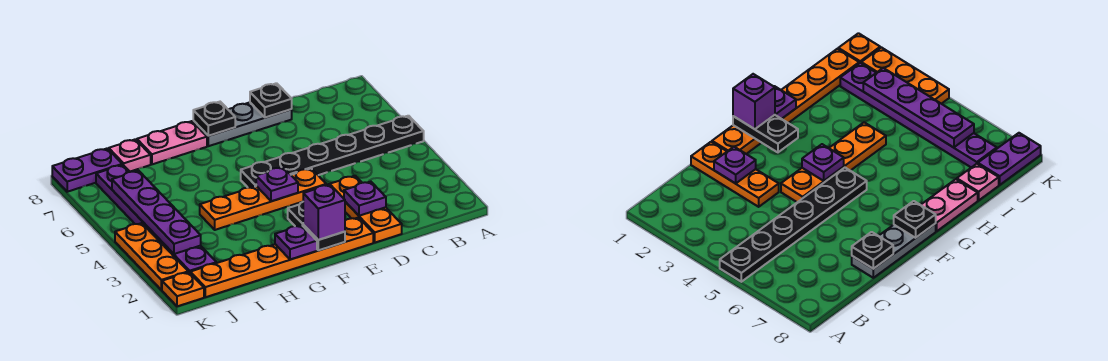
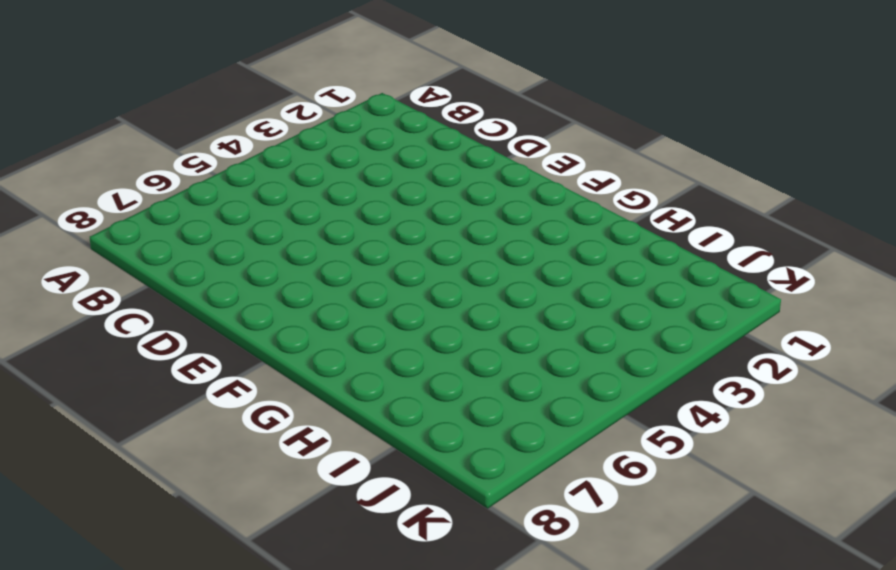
none -> black 1x6 plate [241,116,424,188]
none -> orange 1x3 plate [329,176,402,243]
none -> grey 1x3 plate [193,102,292,146]

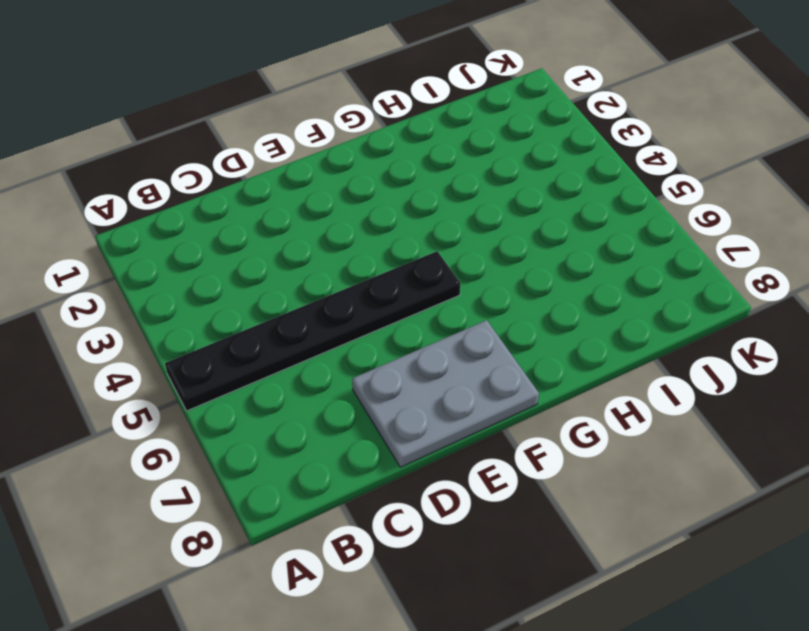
grey 2x3 plate [352,320,539,467] -> grey 1x3 plate [193,102,292,146]
none -> orange 1x3 plate [329,176,402,243]
none -> orange 1x6 plate [190,218,373,297]
none -> orange 1x4 plate [200,168,326,230]

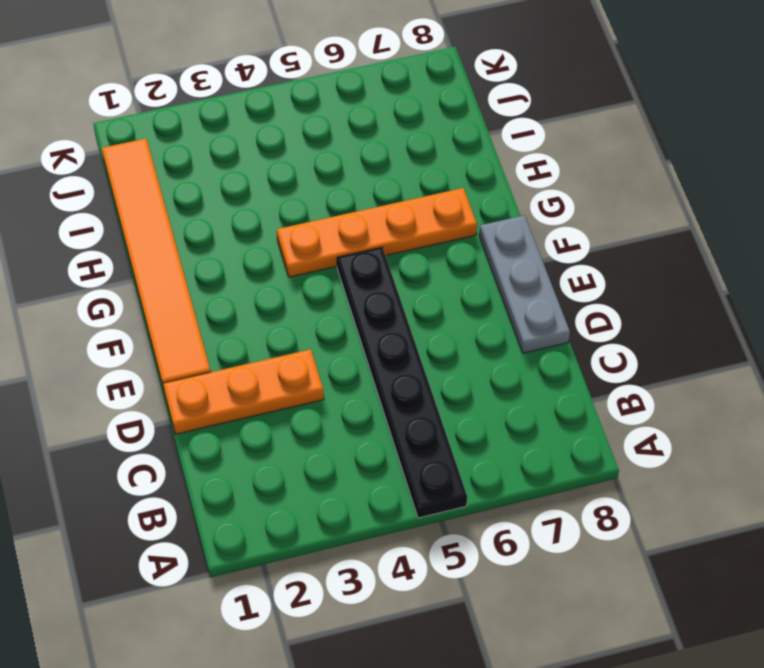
orange 1x6 tile [102,139,211,389] -> orange 1x6 plate [190,218,373,297]
orange 1x4 plate [277,188,477,277] -> orange 1x4 plate turned to [200,168,326,230]
none -> pink 1x2 plate [137,121,207,164]
none -> pink 1x1 plate [109,139,151,171]
none -> purple 1x6 plate [96,165,216,273]

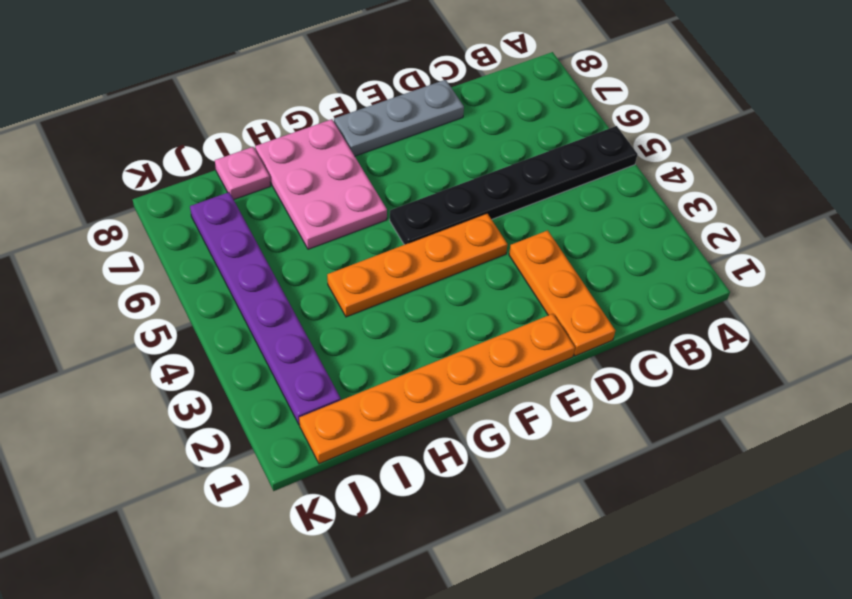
pink 2x3 plate [255,119,387,249] -> pink 1x2 plate [137,121,207,164]
none -> purple 1x2 plate [52,149,122,192]
none -> orange 1x1 plate [162,272,204,306]
none -> orange 1x3 plate [115,223,188,290]

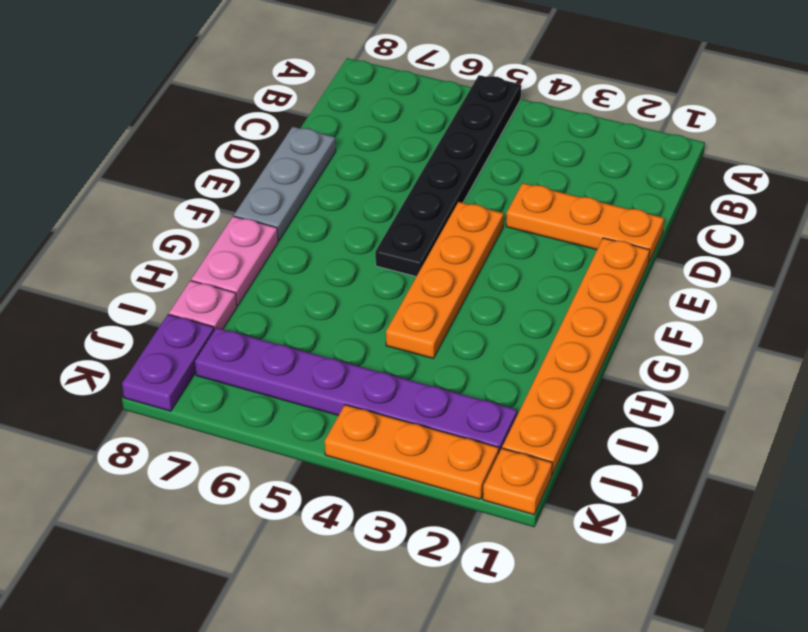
none -> purple 1x1 plate [344,182,386,216]
none -> black 1x1 plate [250,83,292,118]
none -> black 1x2 plate [288,202,345,250]

